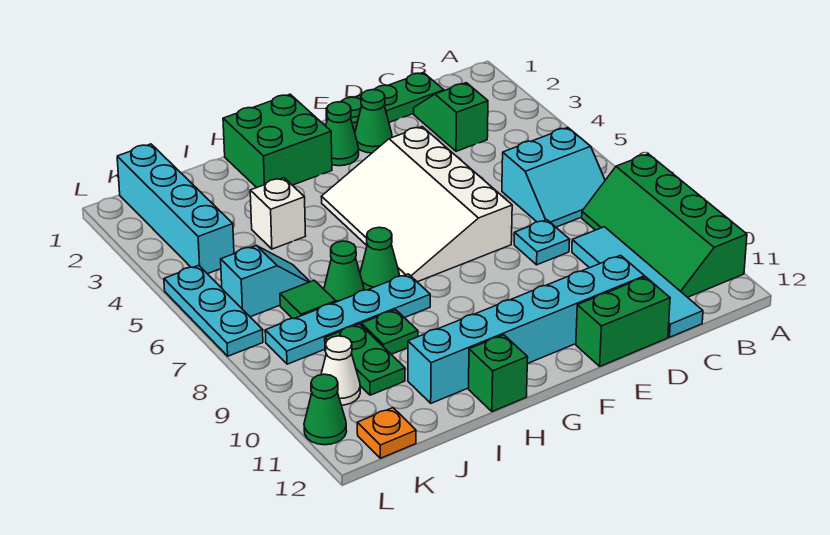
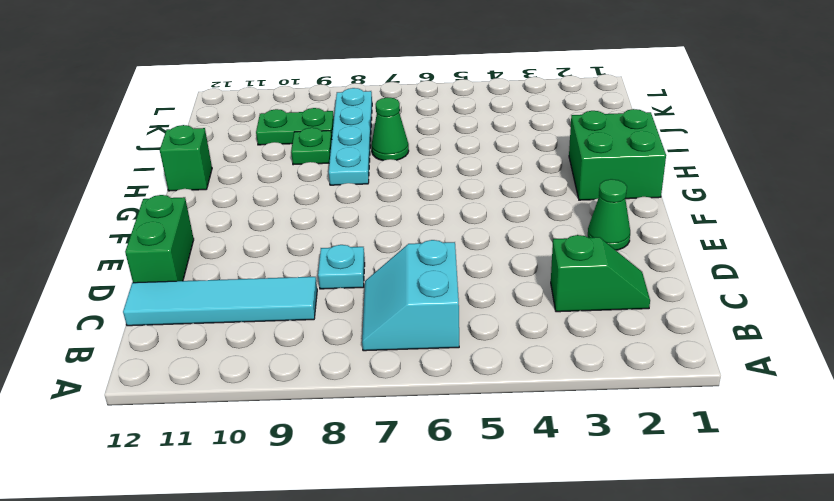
none -> green 2x4 slope [582,154,747,297]
none -> green 1x3 plate [326,73,444,132]
none -> cyan 1x6 brick [408,255,645,403]

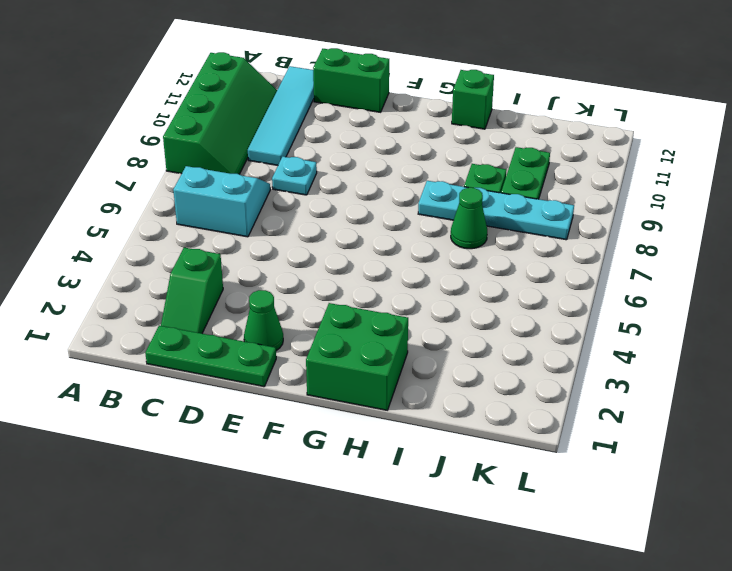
none -> cyan 1x6 brick [408,255,645,403]
none -> white 3x4 slope [321,127,512,282]
none -> green 1x1 cone [326,102,359,166]

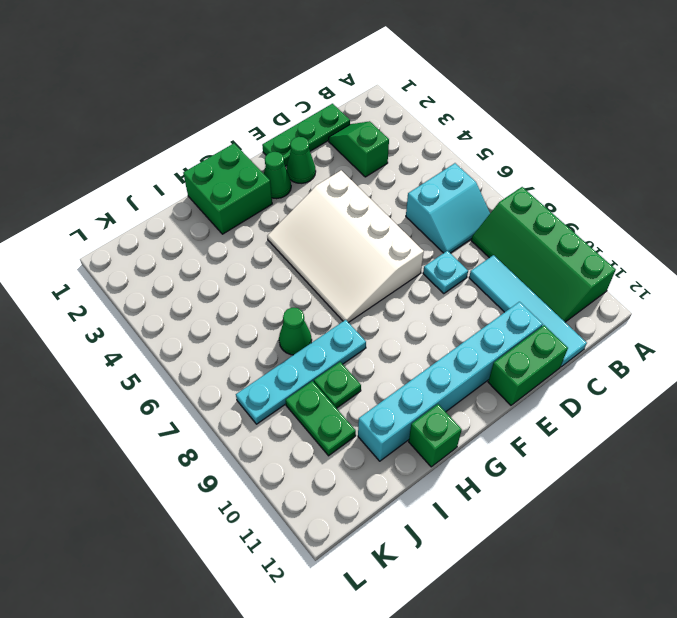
none -> green 1x1 cone [360,227,399,290]
none -> white 1x1 brick [250,178,306,249]
none -> cyan 1x2 slope [221,246,310,317]

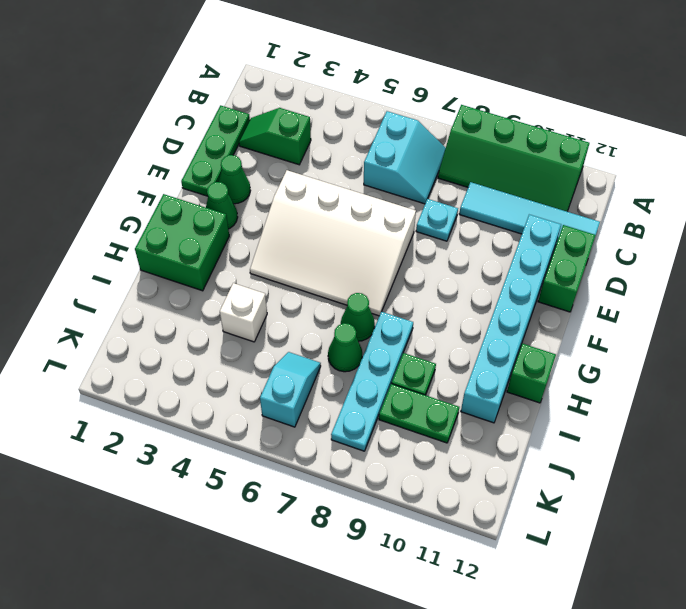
none -> green 1x1 tile [280,280,336,319]
none -> cyan 1x4 brick [117,144,234,274]
none -> white 1x1 cone [321,336,360,405]

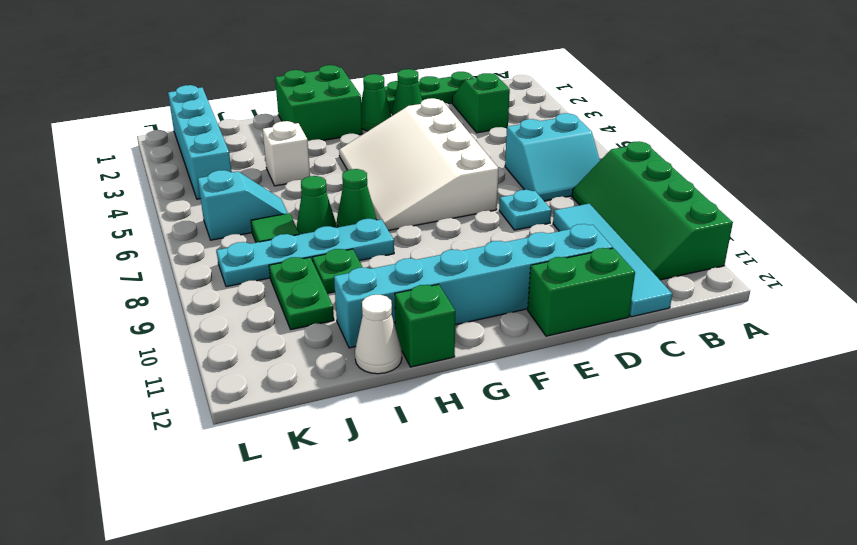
white 1x1 cone [355,295,402,374] -> white 1x1 cone moved to [321,336,360,405]
none -> orange 1x1 plate [357,408,416,458]
none -> cyan 1x3 plate [164,265,263,356]
none -> green 1x1 cone [304,374,347,445]

